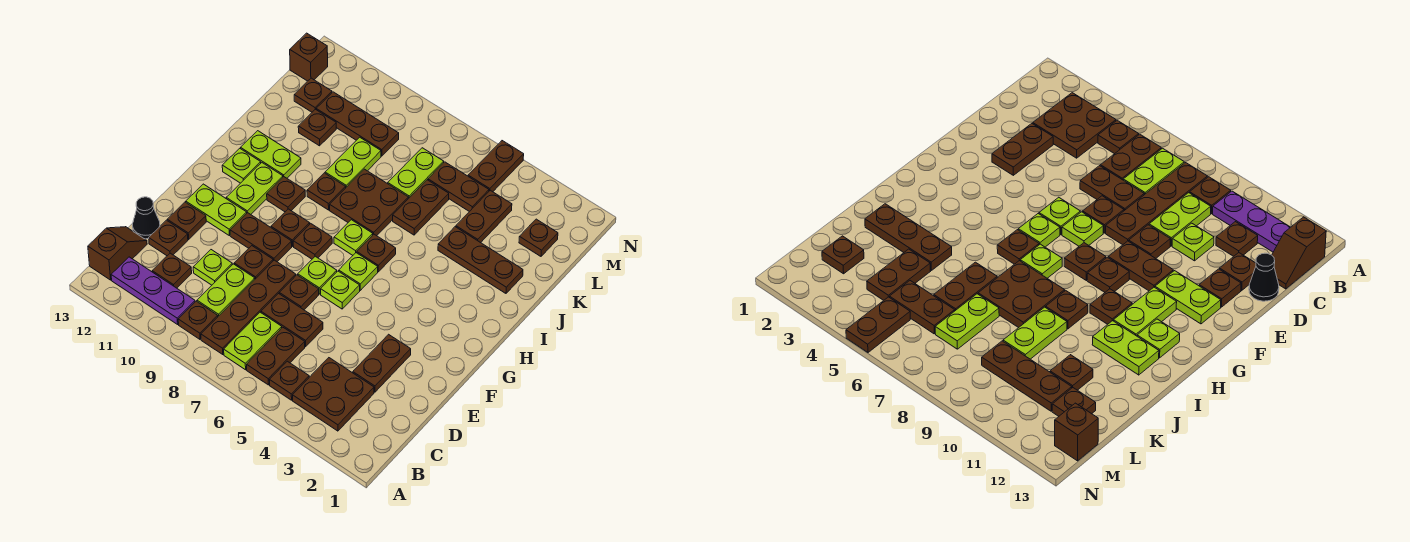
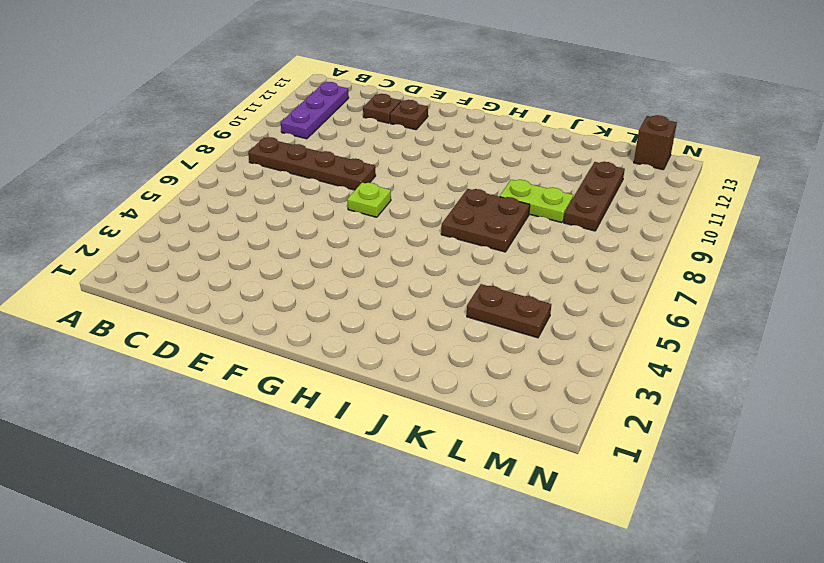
none -> brown 2x2 plate [293,358,374,431]
none -> brown 1x1 plate [269,361,309,400]
none -> brown 1x2 plate [247,327,305,385]
none -> lime 1x2 plate [224,312,282,370]

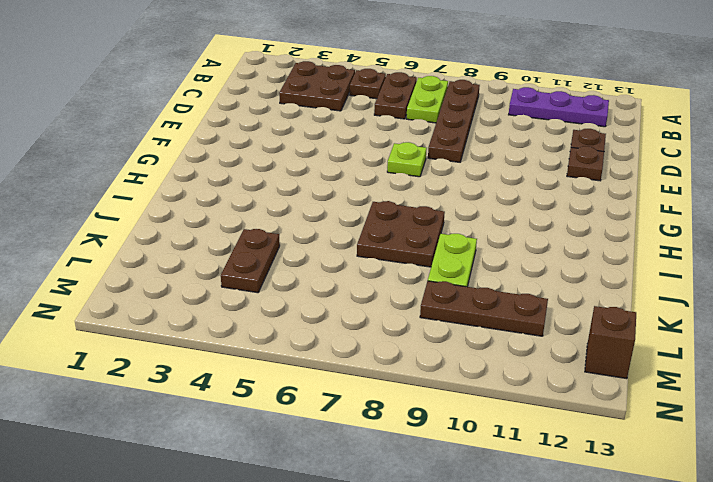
none -> brown 1x1 plate [178,301,218,339]
none -> brown 1x2 slope [88,227,147,280]
none -> lime 1x2 plate [197,264,255,316]
none -> brown 1x1 plate [152,253,192,288]

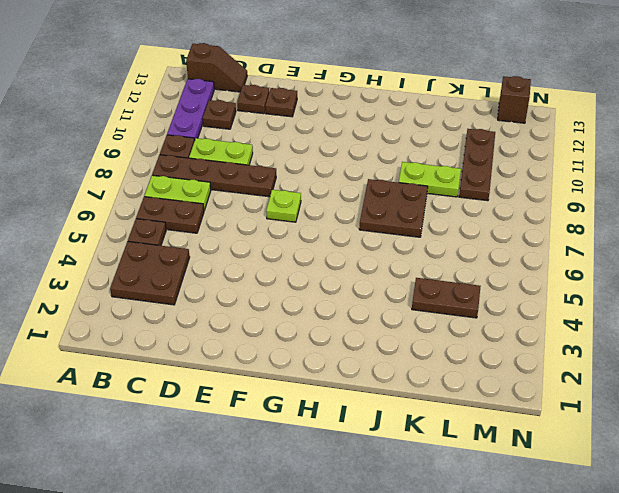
none -> brown 1x2 plate [353,334,411,392]
none -> brown 1x2 plate [261,294,323,347]
none -> lime 1x1 plate [193,250,232,285]
none -> black 1x1 cone [133,197,160,239]

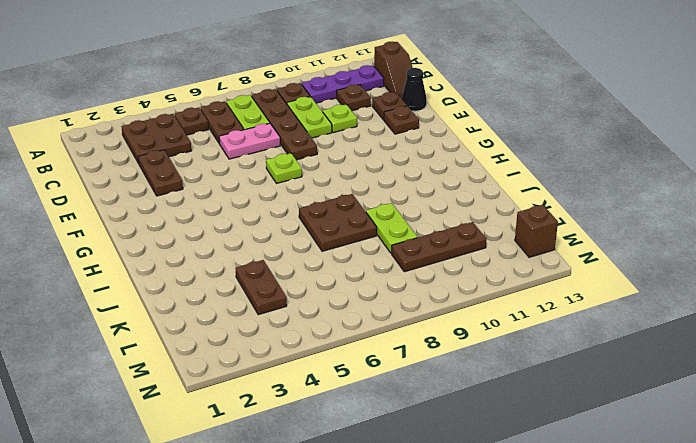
pink 1x2 plate [219,123,280,159] -> brown 1x2 plate [261,294,323,347]
none -> brown 1x1 plate [279,275,319,310]
none -> brown 1x1 plate [234,246,273,279]
none -> lime 1x1 plate [321,271,360,309]
none -> brown 1x2 plate [230,213,292,262]

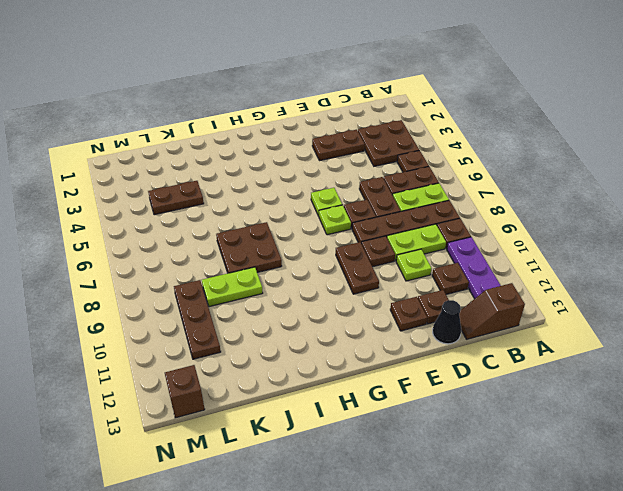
none -> lime 1x2 plate [186,184,247,235]
none -> lime 1x1 plate [339,253,378,290]
none -> brown 1x1 plate [293,223,332,259]
none -> brown 1x1 plate [271,209,310,246]

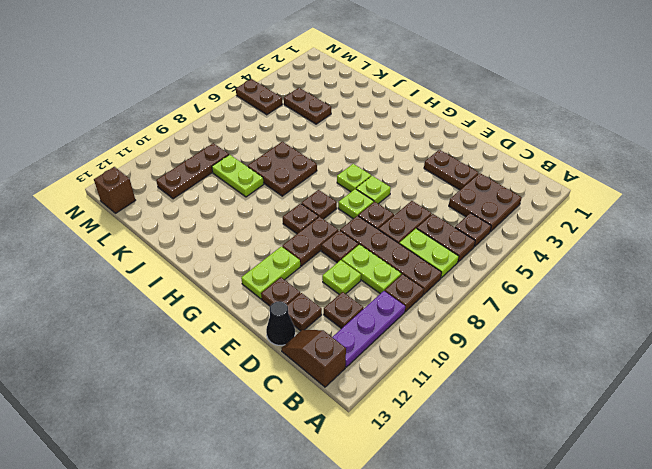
none -> lime 1x2 plate [226,163,283,214]
none -> brown 1x1 plate [357,234,396,272]
none -> lime 1x1 plate [334,220,373,255]
none -> brown 1x1 plate [267,177,305,212]

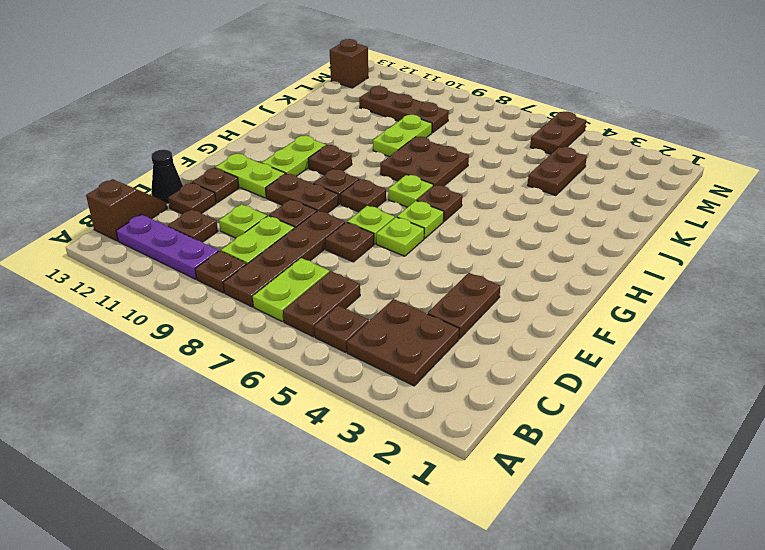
none -> brown 1x2 plate [261,294,323,347]
none -> lime 1x1 plate [222,148,261,183]
none -> brown 1x1 plate [307,173,346,210]
none -> lime 1x2 plate [241,131,301,178]

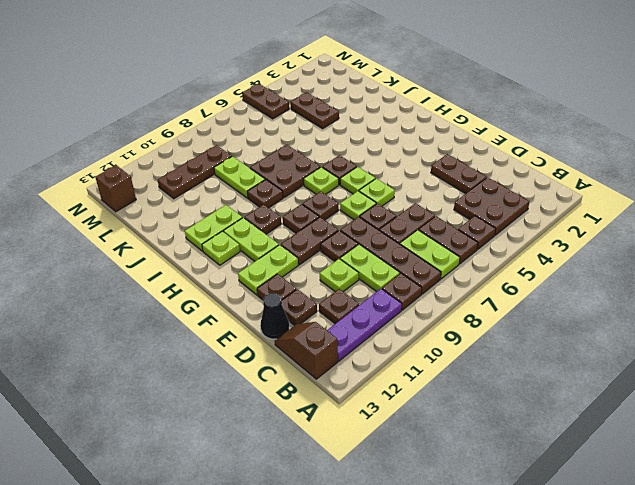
none -> brown 1x3 plate [438,227,523,293]
none -> brown 1x2 plate [393,180,449,235]
none -> lime 1x2 plate [388,148,444,199]
none -> brown 1x1 plate [298,109,336,146]

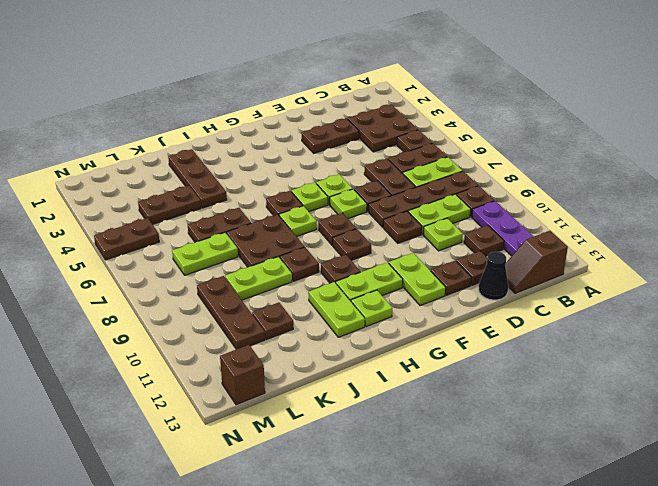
none -> brown 1x2 plate [230,213,292,262]
none -> brown 1x1 plate [519,219,558,256]
none -> brown 1x2 plate [428,162,489,212]
none -> brown 1x1 plate [294,78,332,112]

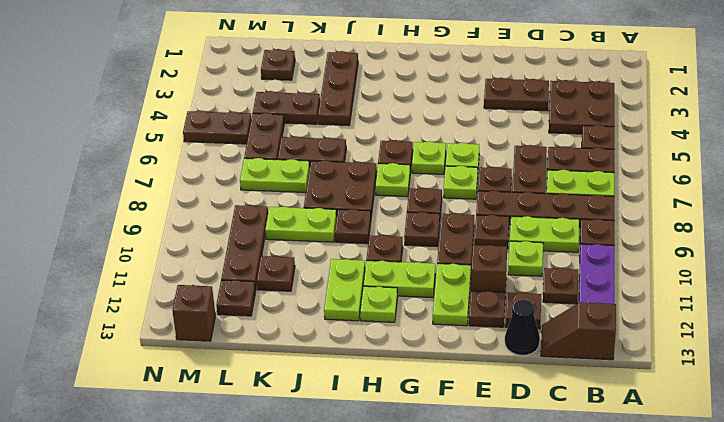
brown 1x1 brick [471,245,507,293] -> none

